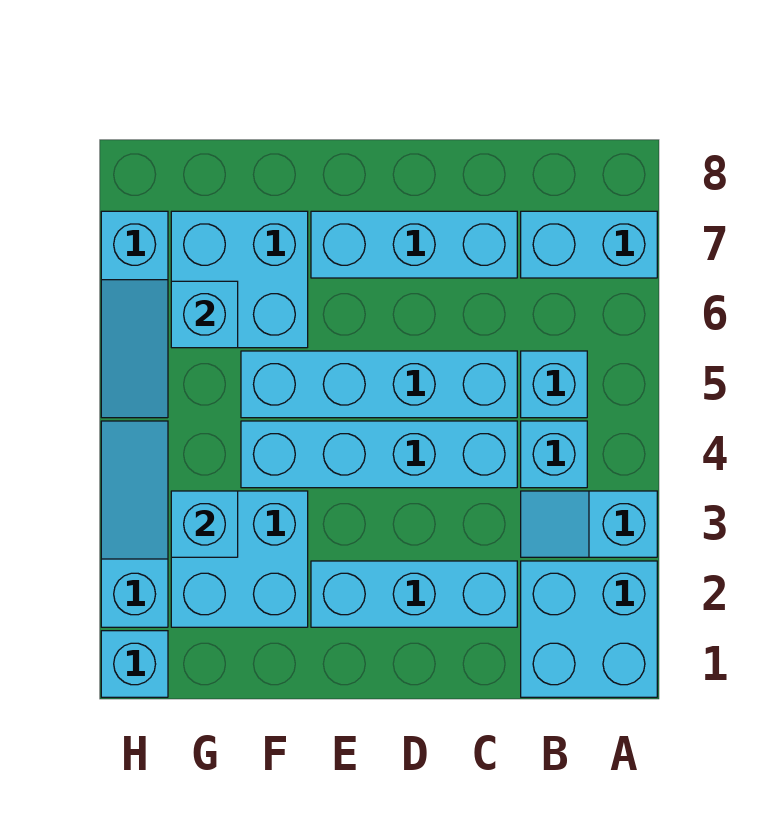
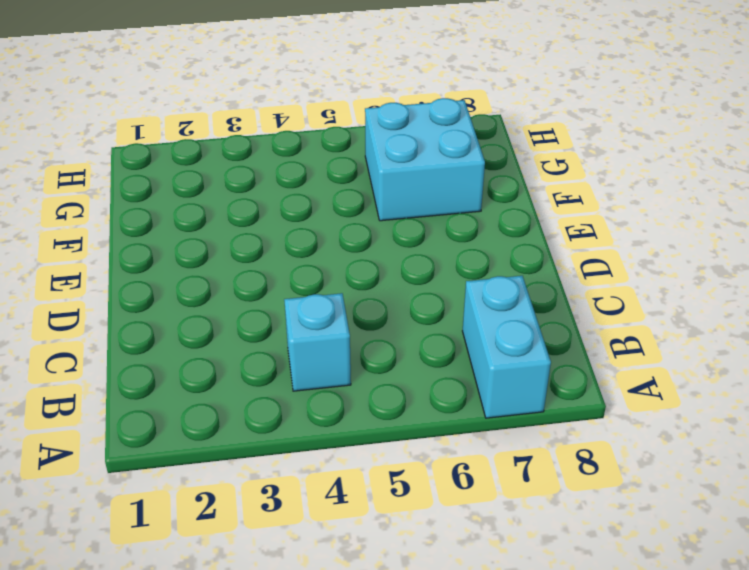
none -> cyan 2x2 brick [521,561,657,697]
none -> cyan 1x2 slope [521,491,657,557]
none -> cyan 1x1 brick [521,351,587,418]

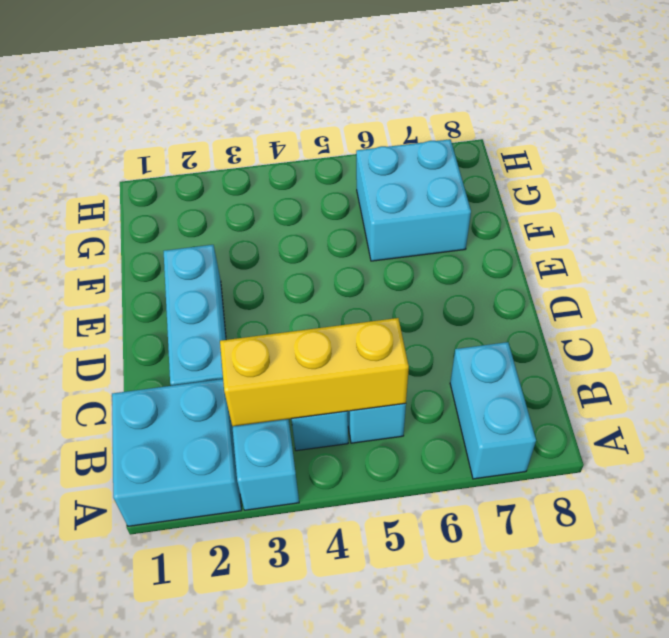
yellow 1x3 brick [220,318,409,426] -> none
none -> cyan 1x4 brick [241,421,517,488]
none -> cyan 1x4 brick [241,351,517,418]
none -> cyan 1x3 brick [311,211,517,278]

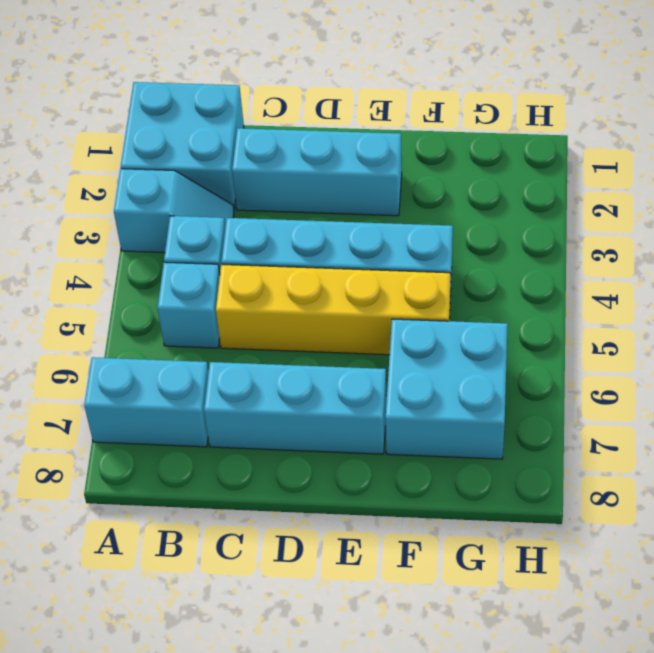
yellow 1x4 brick [216,264,450,355] -> cyan 1x4 brick [241,351,517,418]
none -> cyan 2x2 brick [171,491,308,627]
none -> cyan 1x1 brick [101,631,168,697]
none -> cyan 1x3 slope [101,421,168,627]

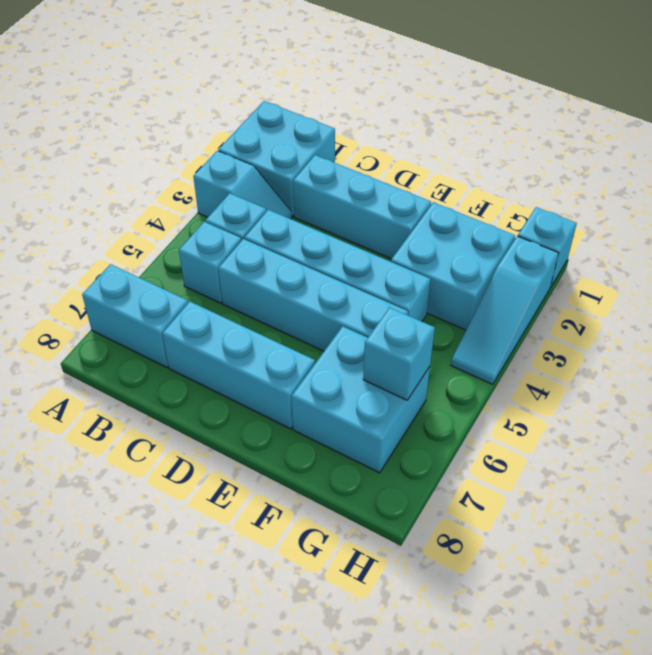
none -> cyan 1x3 slope [101,211,168,418]
none -> cyan 1x1 brick [171,491,238,557]

